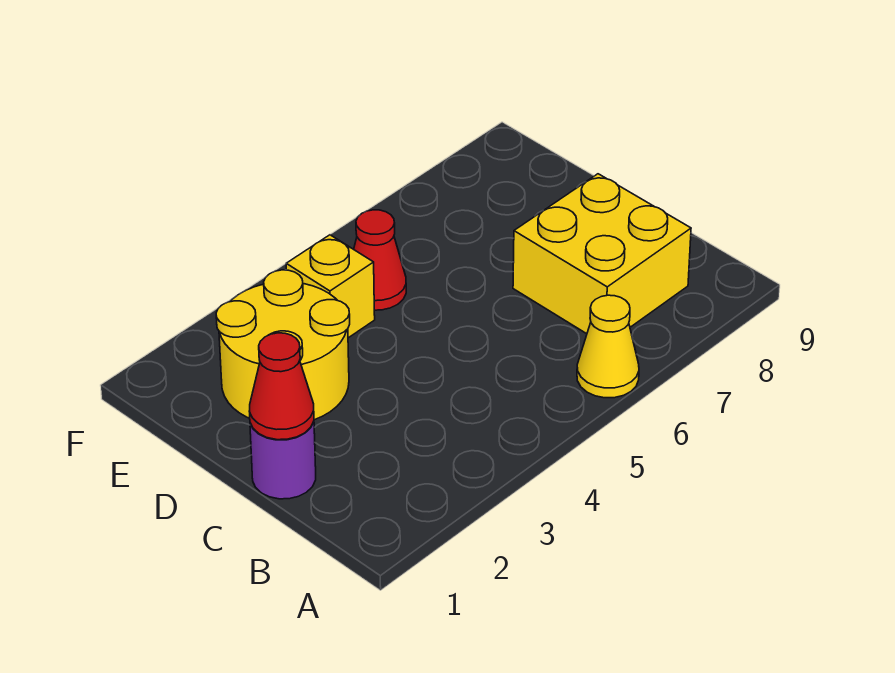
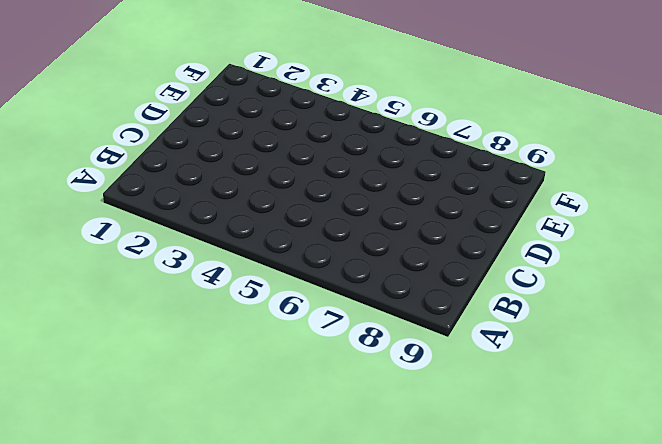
none -> yellow 1x1 cone [577,295,639,398]
none -> yellow 2x2 brick [513,174,691,334]

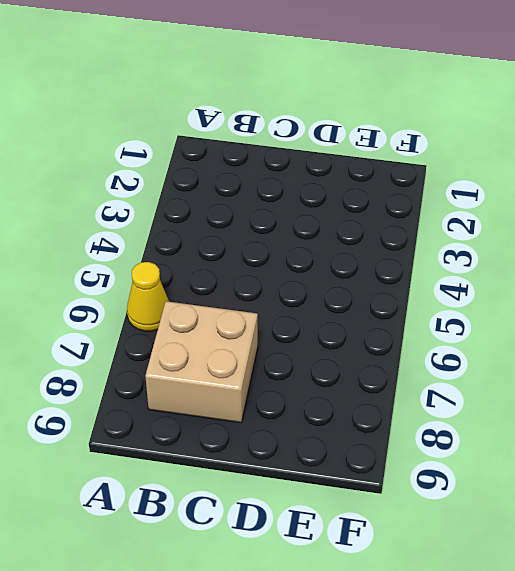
tan 2x2 brick [145,301,258,423] -> yellow 2x2 brick [513,174,691,334]
none -> purple 1x1 round brick [250,422,316,499]
none -> yellow 2x2 round brick [216,270,350,420]

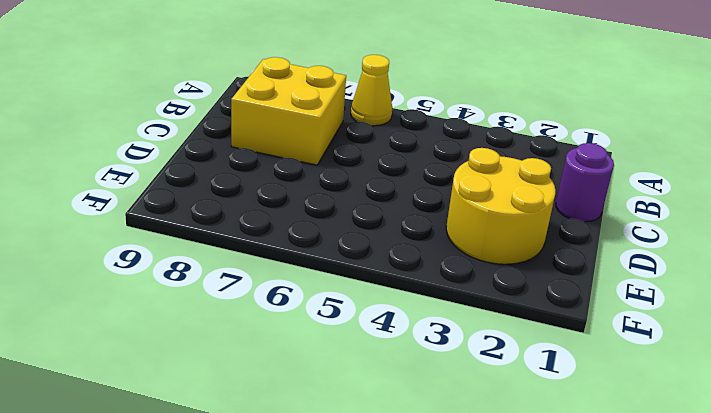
none -> yellow 1x1 brick [286,235,375,338]
none -> red 1x1 cone [354,210,406,310]

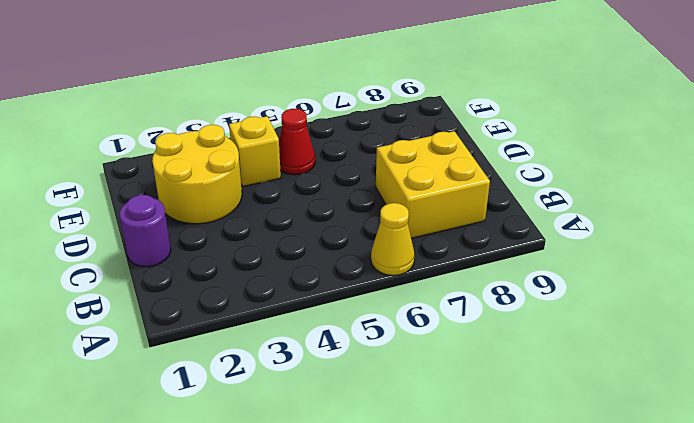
none -> red 1x1 cone [249,333,314,440]

